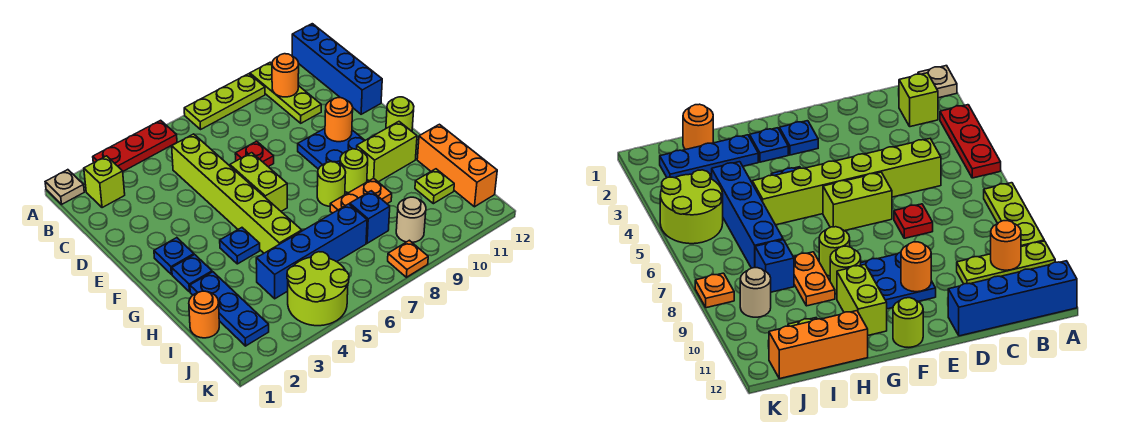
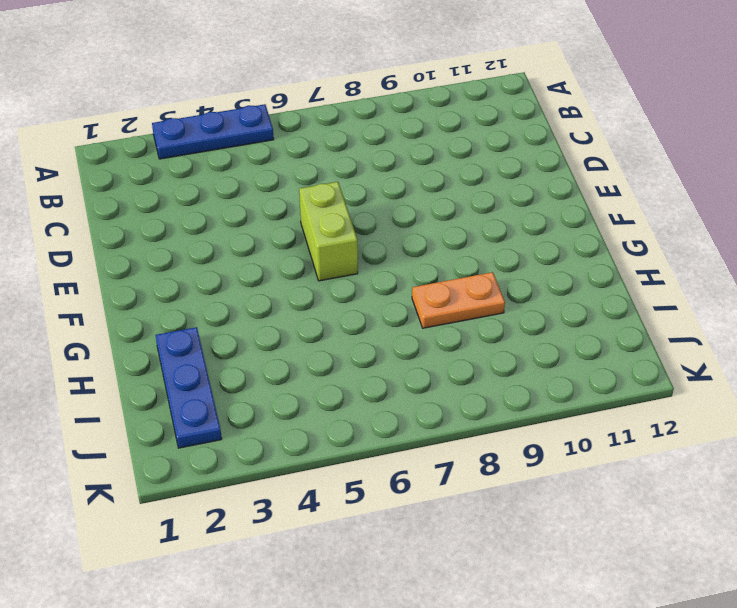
blue 1x3 plate [152,104,274,159] -> red 1x3 plate [93,120,177,171]
none -> tan 1x1 plate [45,170,84,204]
none -> lime 1x3 plate [184,74,265,129]
none -> lime 1x3 plate [250,62,321,123]

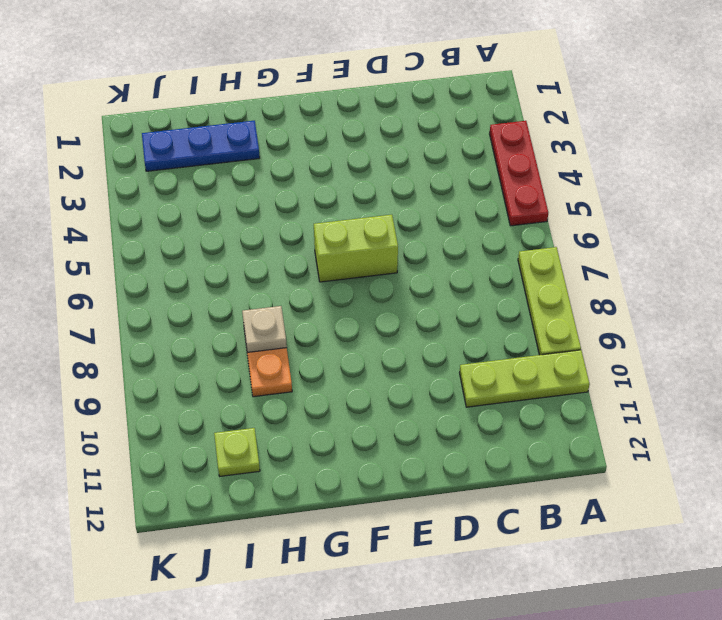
tan 1x1 plate [242,306,287,352] -> tan 1x1 plate moved to [45,170,84,204]
none -> blue 1x4 brick [292,24,382,114]
none -> lime 1x1 brick [84,156,125,208]
none -> lime 1x6 brick [172,134,302,253]

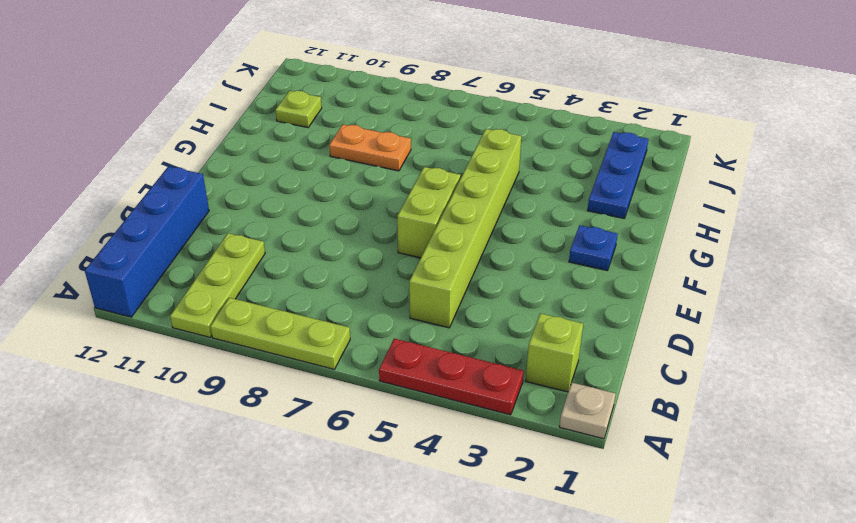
none -> red 1x1 plate [235,141,274,167]
none -> blue 2x2 plate [298,129,365,169]
none -> lime 1x1 round brick [386,97,414,131]

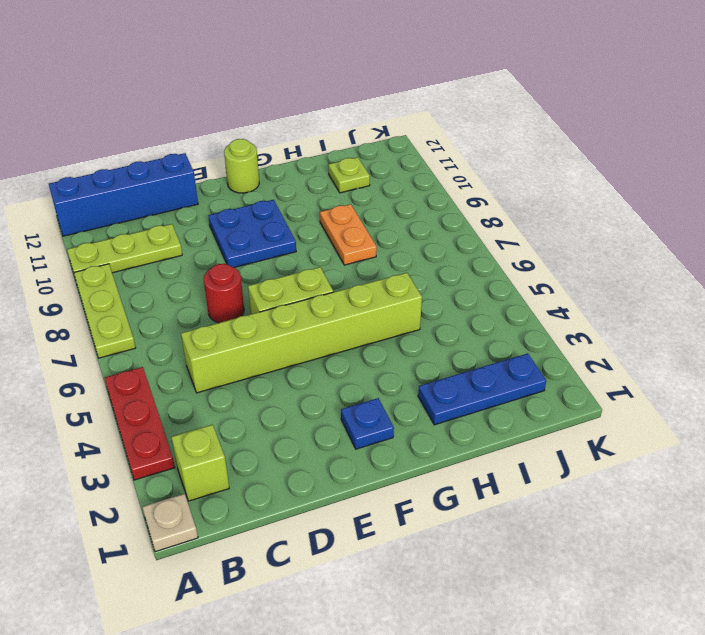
red 1x1 round brick [203,264,244,323] -> red 1x1 plate [235,141,274,167]
none -> blue 1x1 plate [172,255,212,292]
none -> blue 1x1 plate [220,228,260,264]
none -> lime 1x1 round brick [317,162,346,206]

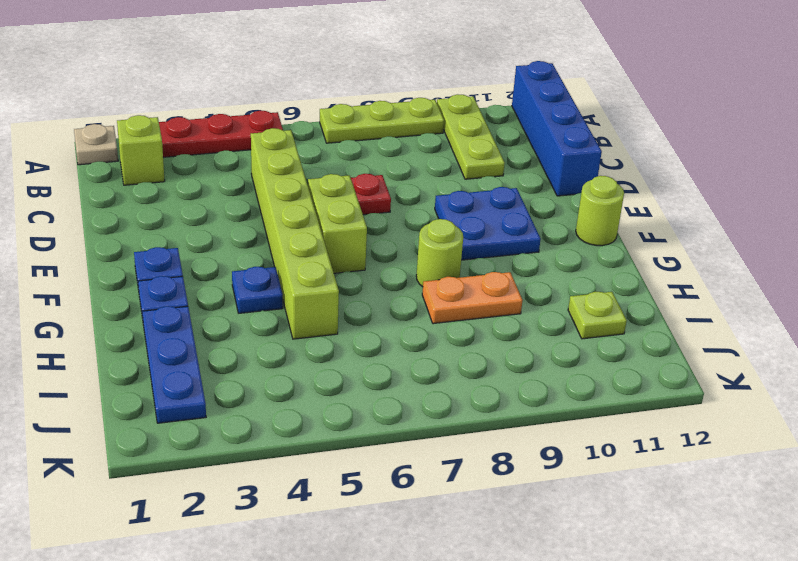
none -> lime 1x1 round brick [340,149,368,193]
none -> lime 1x2 brick [357,122,417,182]
none -> orange 1x3 brick [417,124,497,207]

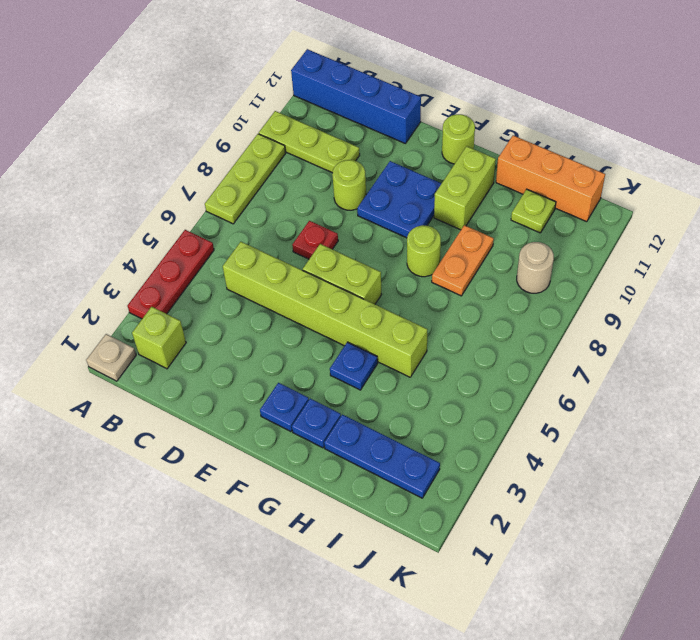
lime 1x1 round brick [332,160,366,210] -> lime 1x1 round brick moved to [340,149,368,193]
none -> orange 1x1 round brick [189,291,219,338]
none -> blue 1x4 brick [256,204,367,299]
none -> blue 1x1 brick [350,191,390,243]

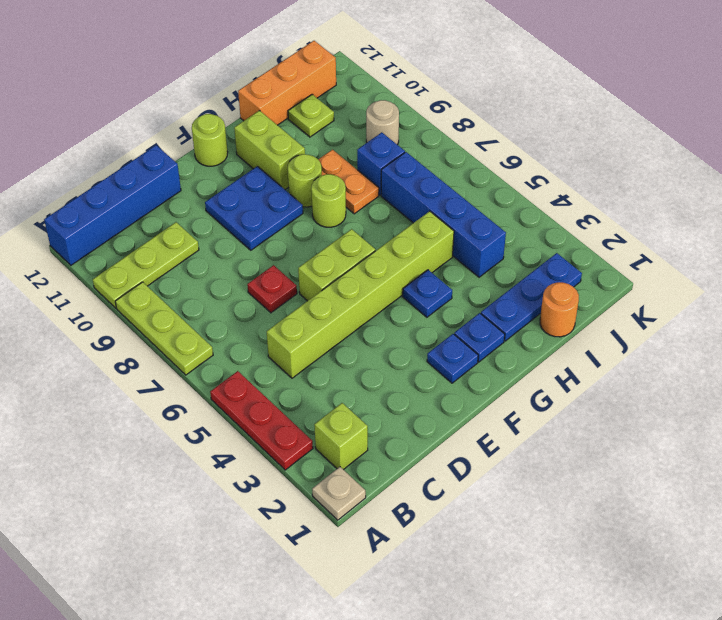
none -> lime 2x2 round brick [287,252,349,326]
none -> orange 1x1 plate [388,240,428,277]
none -> orange 1x1 round brick [272,54,299,97]

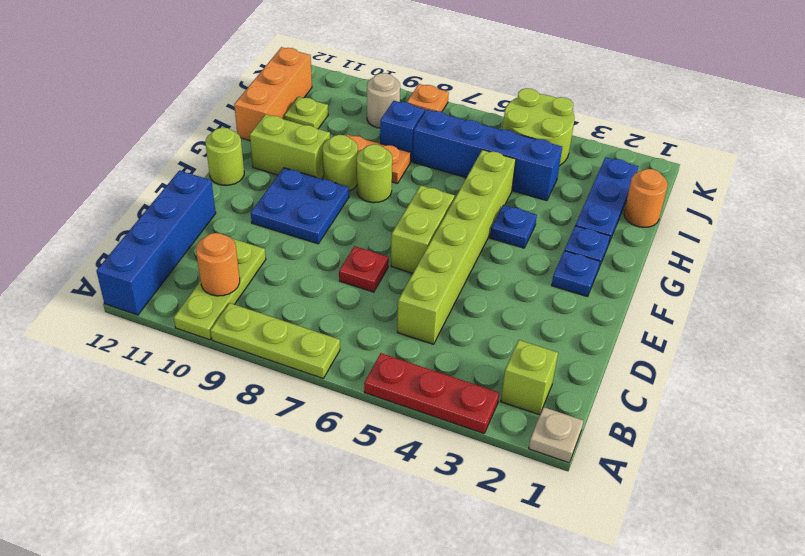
none -> orange 1x1 round brick [325,98,353,142]

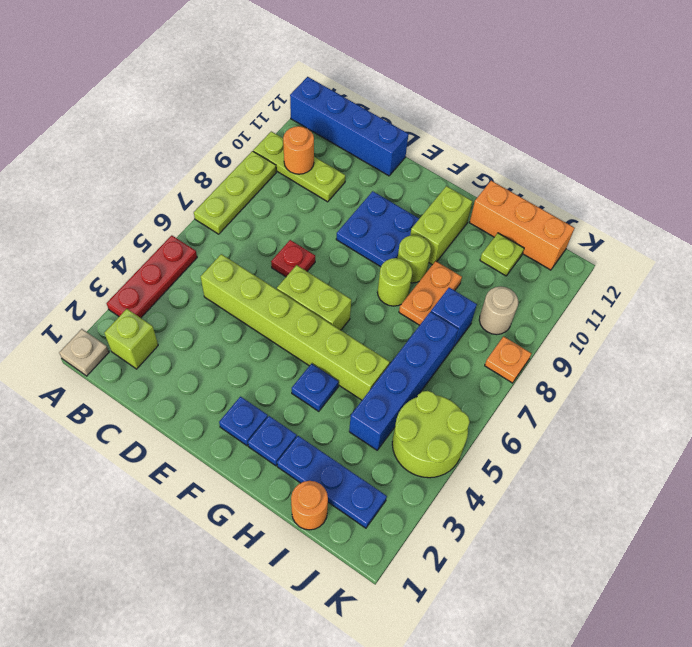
none -> lime 1x1 round brick [386,97,414,131]
none -> orange 1x1 round brick [325,98,353,142]

